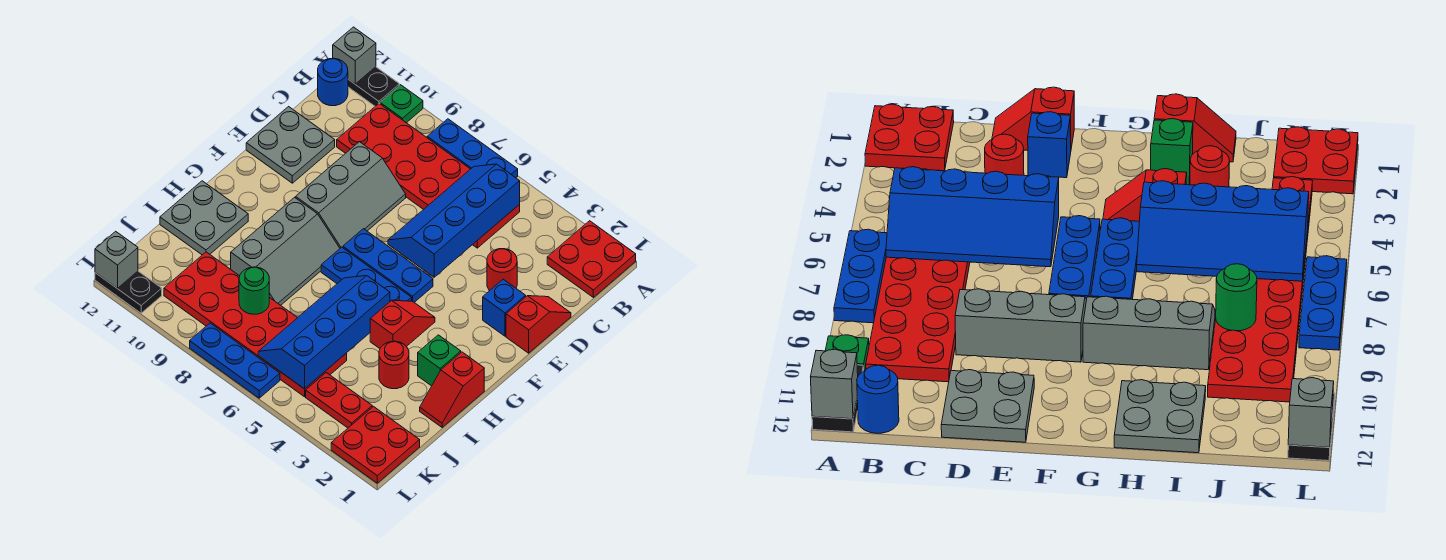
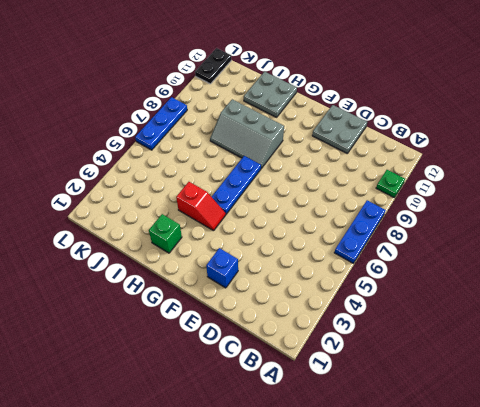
none -> red 2x2 plate [547,221,636,297]
none -> black 1x2 plate [348,67,399,106]
none -> red 2x6 plate [337,104,520,248]

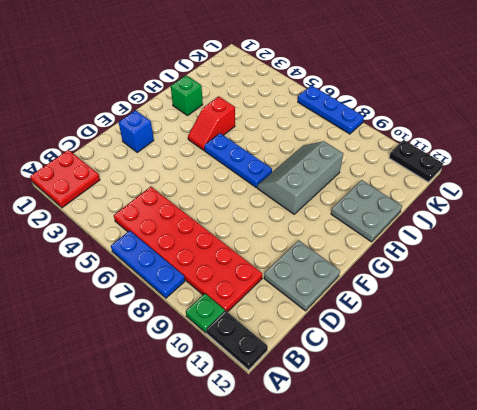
none -> blue 1x1 round brick [318,58,348,106]
none -> red 1x2 slope [506,296,571,353]
none -> red 1x1 round brick [487,249,517,291]

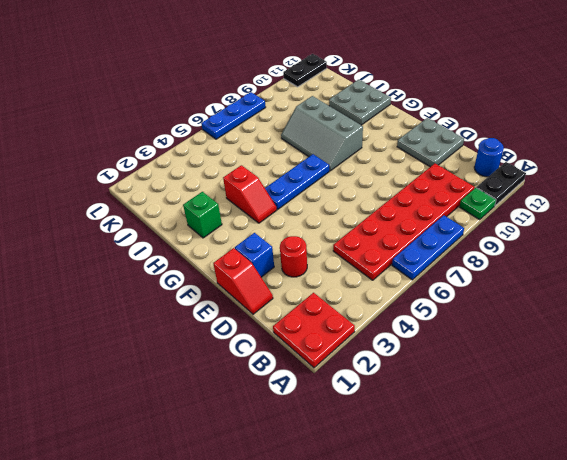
none -> grey 2x3 slope [296,142,406,248]
none -> blue 1x3 plate [343,229,433,302]
none -> red 1x2 slope [420,352,484,427]

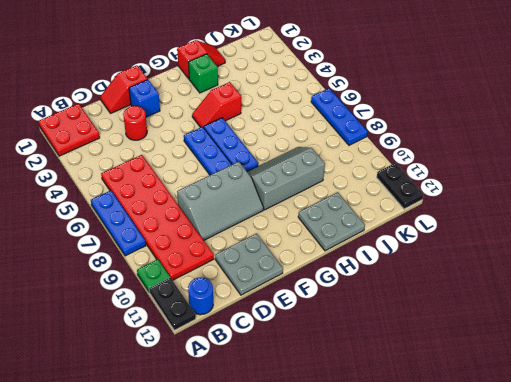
grey 2x3 slope [177,162,263,240] -> grey 2x3 slope turned to [296,142,406,248]
none -> red 1x1 round brick [379,341,409,389]
none -> red 2x6 plate [164,252,347,397]
none -> red 2x2 plate [331,407,420,483]

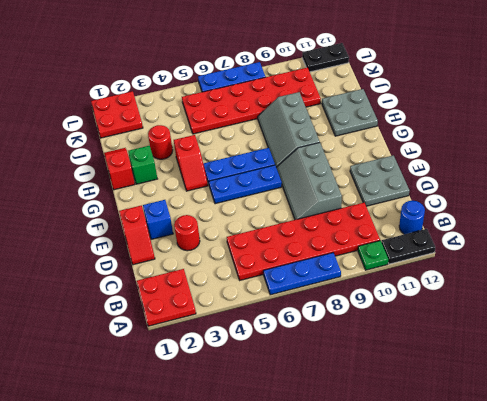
none -> red 1x2 plate [306,373,372,428]
none -> grey 1x1 brick [333,27,376,84]
none -> blue 2x4 slope [388,164,520,277]

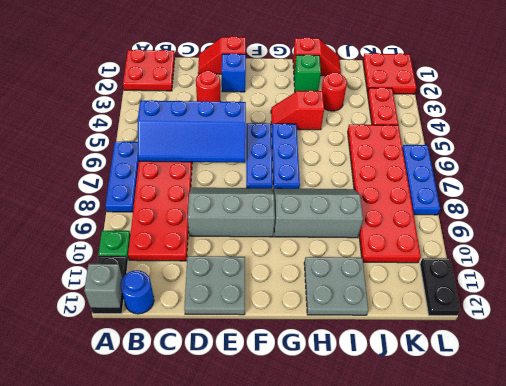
none -> blue 2x4 slope [258,276,390,389]
none -> green 1x1 round brick [239,267,269,314]
none -> grey 1x1 brick [95,231,138,289]

